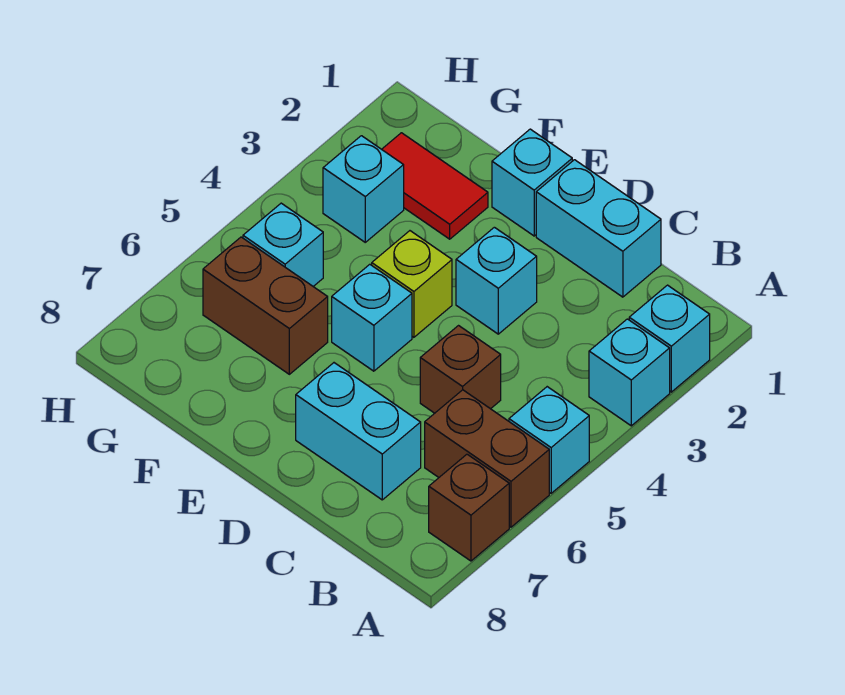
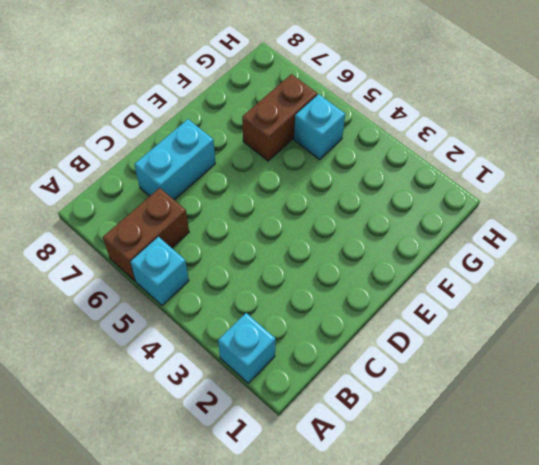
none -> cyan 1x1 brick [589,319,670,426]
none -> brown 1x1 brick [429,454,509,561]
none -> cyan 1x2 brick [536,160,661,297]

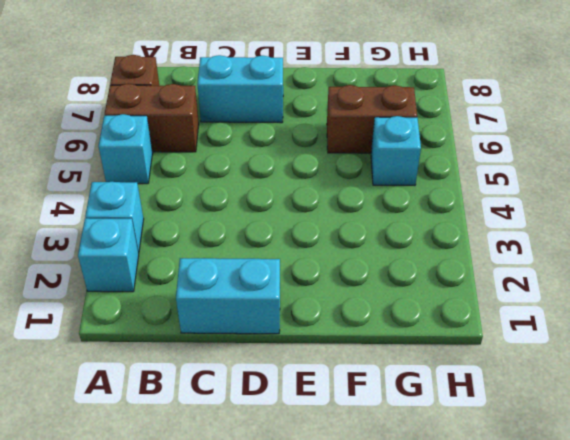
none -> brown 1x1 brick [420,326,501,413]
none -> cyan 1x1 brick [456,227,537,334]
none -> cyan 1x1 brick [492,129,572,236]

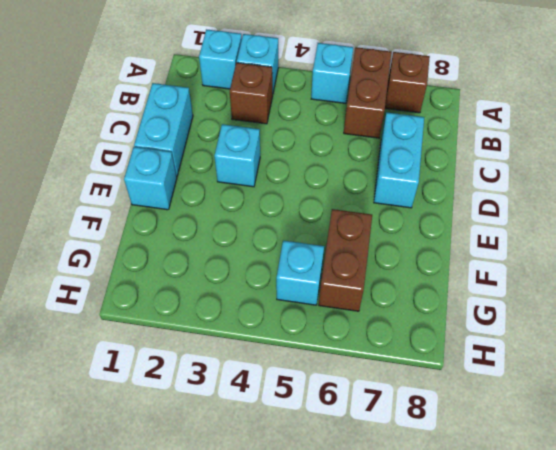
brown 1x1 brick [230,63,273,124] -> brown 1x1 brick moved to [420,326,501,413]
none -> lime 1x1 brick [372,231,452,337]
none -> cyan 1x1 brick [332,264,412,371]
none -> red 1x2 tile [382,133,488,239]

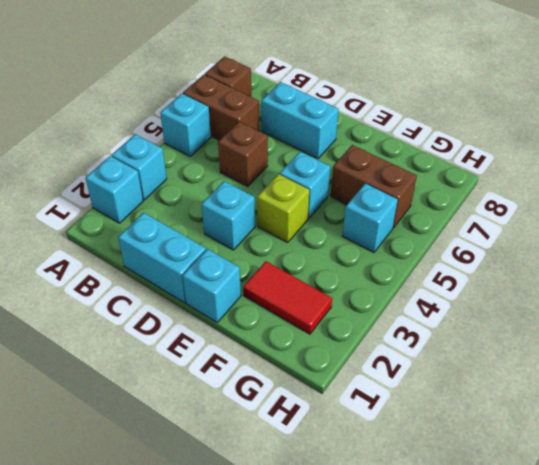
none -> cyan 1x1 brick [323,136,404,242]

